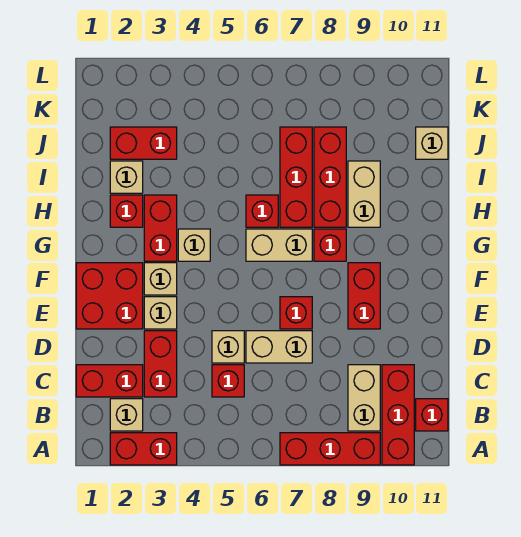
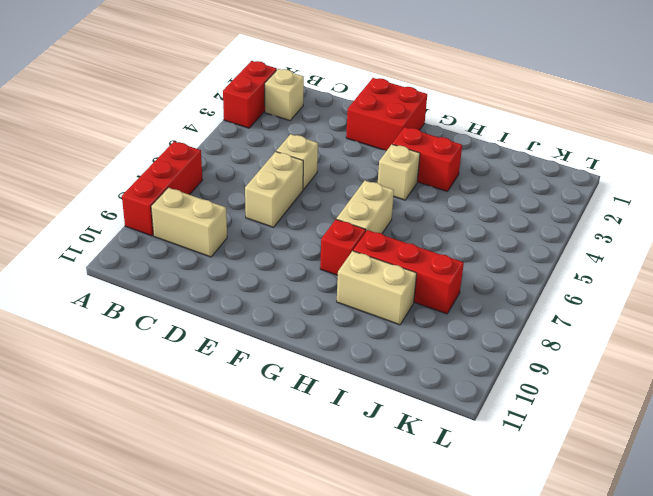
none -> red 1x3 brick [382,365,414,465]
none -> red 1x1 brick [416,399,448,431]
none -> red 1x2 brick [76,365,143,397]

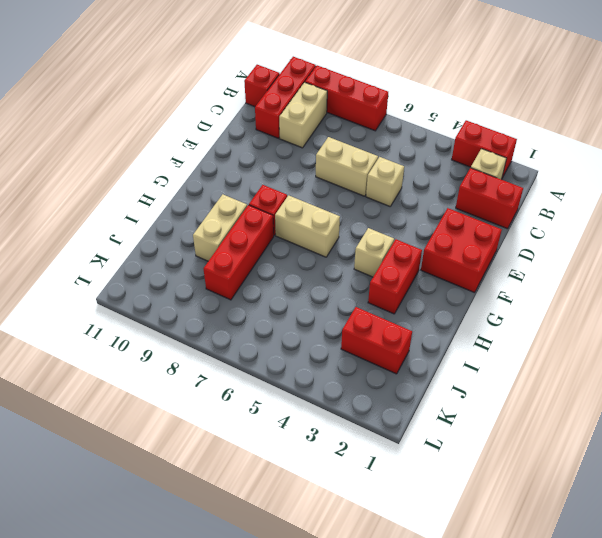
none -> red 1x2 brick [144,331,177,397]
none -> red 1x1 brick [212,365,244,397]
none -> tan 1x1 brick [144,297,177,329]

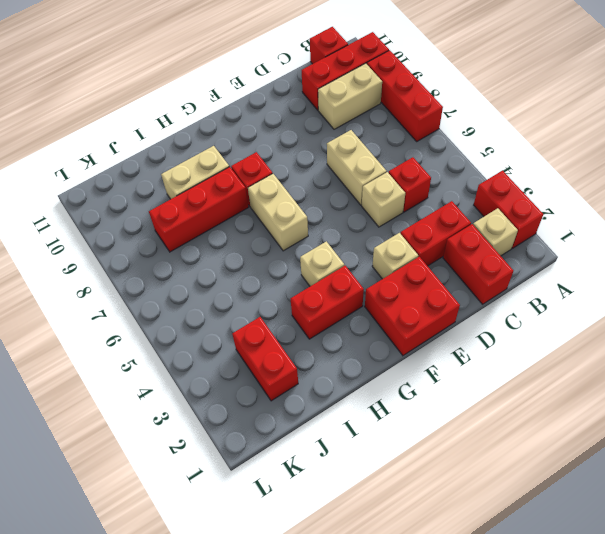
none -> red 1x1 brick [280,297,312,329]
none -> red 1x2 brick [348,263,380,329]
none -> tan 1x1 brick [144,263,177,295]

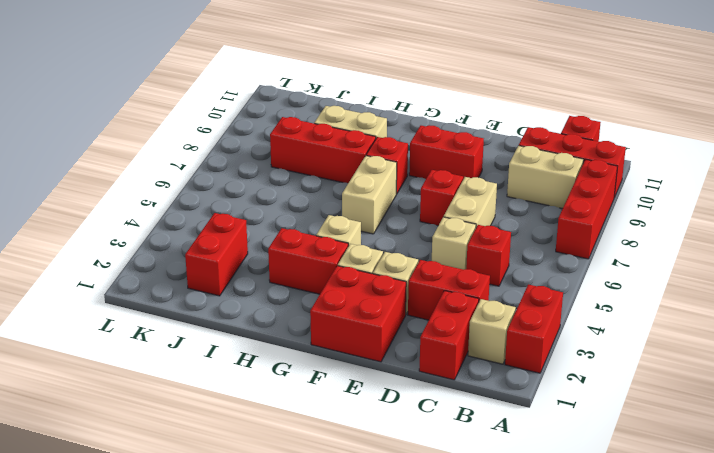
none -> red 1x1 brick [110,195,143,227]
none -> red 1x1 brick [246,195,278,227]
none -> red 1x3 brick [280,127,312,227]

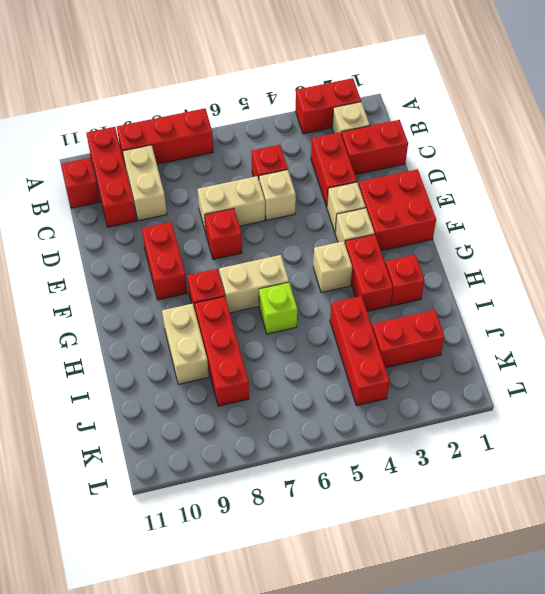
lime 1x1 brick [259,282,297,334] -> red 1x1 brick [246,195,278,227]
red 1x3 brick [330,296,390,406] -> red 1x3 brick moved to [280,127,312,227]
none -> tan 1x1 brick [110,161,143,193]
none -> tan 1x1 brick [416,127,448,159]

